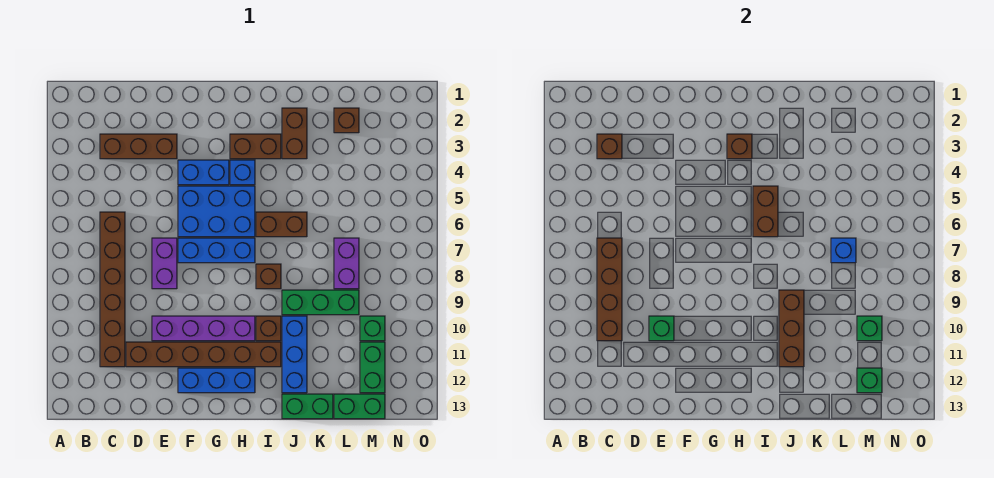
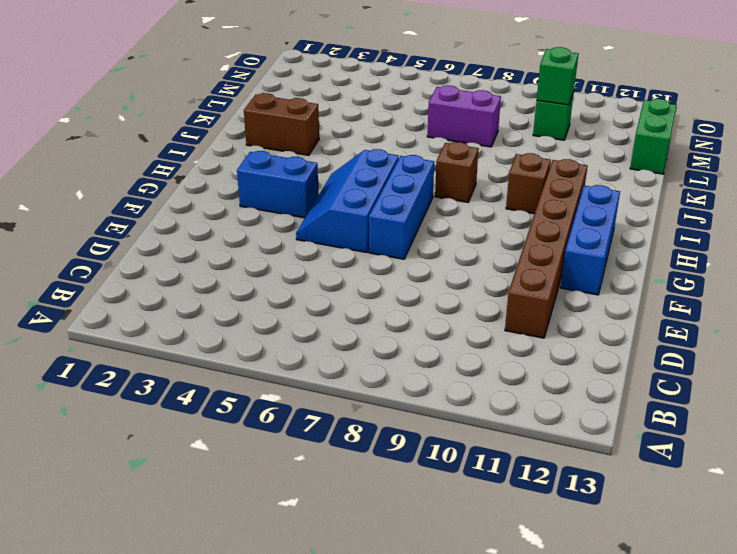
blue 2x3 slope [296,149,399,253] -> blue 2x3 brick [178,186,255,237]
blue 1x2 brick [237,151,318,218] -> blue 1x2 brick turned to [178,160,229,185]
none -> brown 1x3 brick [100,134,177,159]
none -> brown 1x6 brick [100,212,125,367]
none -> purple 1x2 brick [152,238,177,289]
none -> purple 1x4 brick [152,316,255,341]

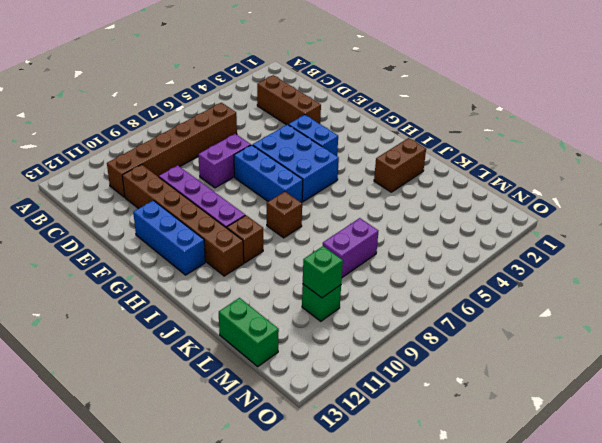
none -> brown 1x2 brick [230,134,281,159]
none -> blue 1x1 brick [230,160,255,185]
none -> brown 1x2 brick [256,212,307,237]
none -> green 1x3 brick [282,290,359,315]

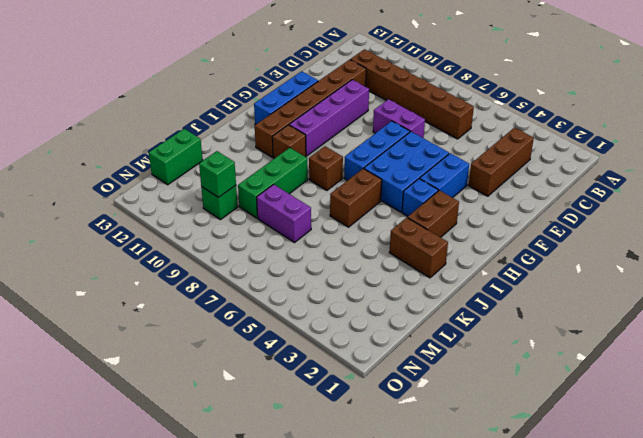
none -> blue 1x3 brick [282,316,307,393]
none -> green 1x2 brick [282,394,333,419]
none -> brown 1x1 brick [334,108,359,133]
none -> green 1x2 brick [360,342,385,393]

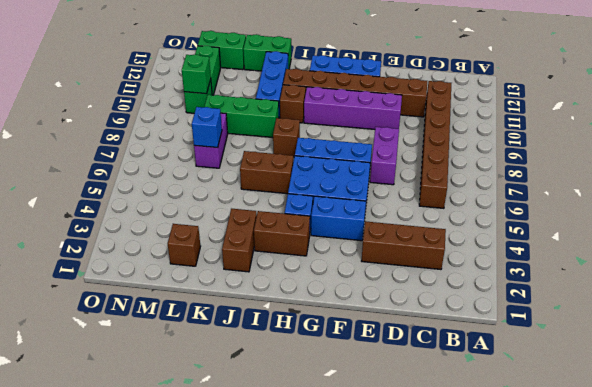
none -> brown 1x1 brick [597,134,622,159]
none -> brown 1x4 brick [597,238,622,341]
none -> green 1x1 brick [649,316,674,341]
none -> brown 1x1 brick [727,134,752,159]

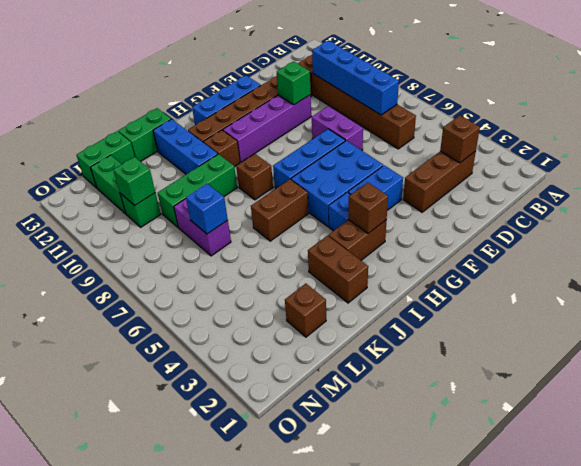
blue 1x4 brick [312,41,399,115] -> brown 1x4 brick [597,238,622,341]
none -> brown 1x2 brick [753,186,778,237]
none -> brown 1x3 brick [779,290,804,367]
none -> green 1x1 brick [857,368,882,393]

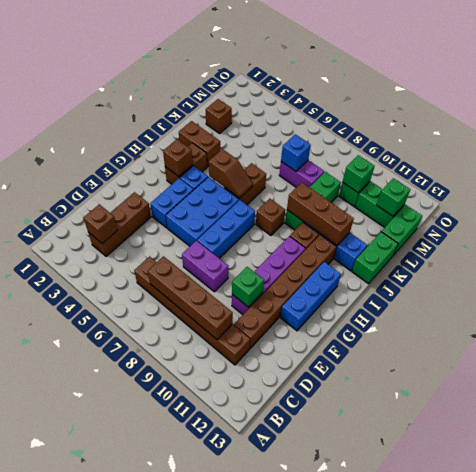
brown 1x2 slope [209,149,253,198] -> brown 1x2 brick [753,186,778,237]

